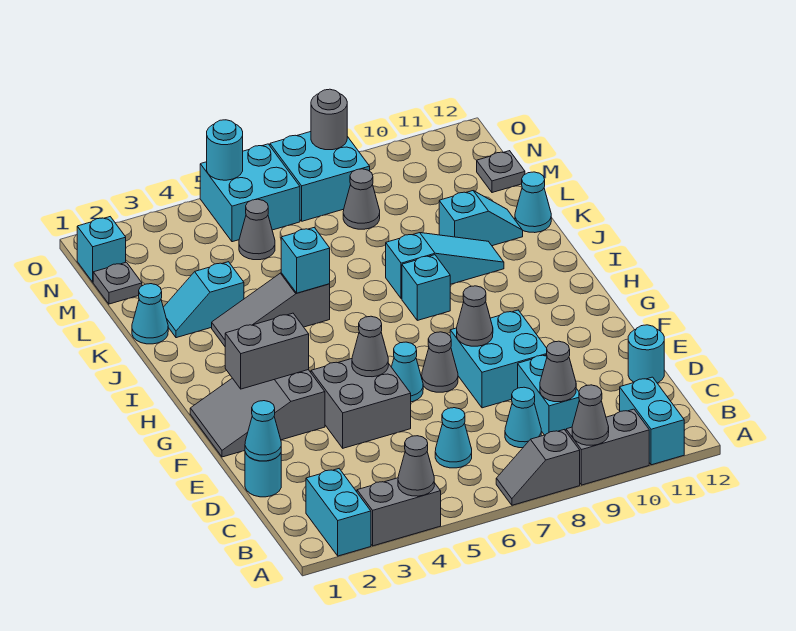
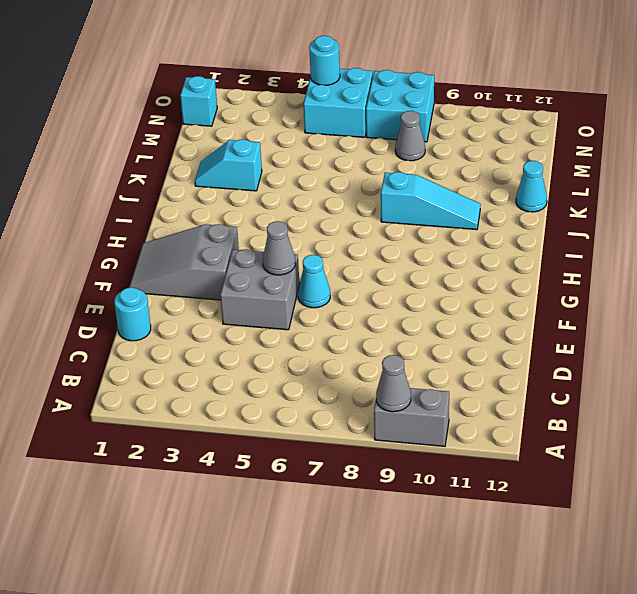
none -> cyan 1x2 brick [306,469,371,556]
none -> grey 1x2 brick [357,478,441,546]
none -> grey 1x2 slope [496,430,580,505]
none -> cyan 1x2 brick [620,377,684,465]

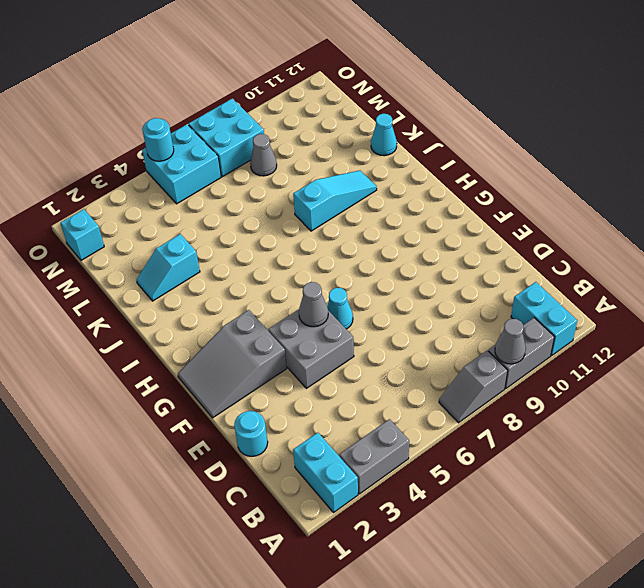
none -> cyan 1x1 cone [435,408,472,468]
none -> cyan 1x1 cone [505,387,541,448]
none -> cyan 1x2 brick [518,355,579,435]
none -> cyan 1x1 round brick [628,325,664,383]

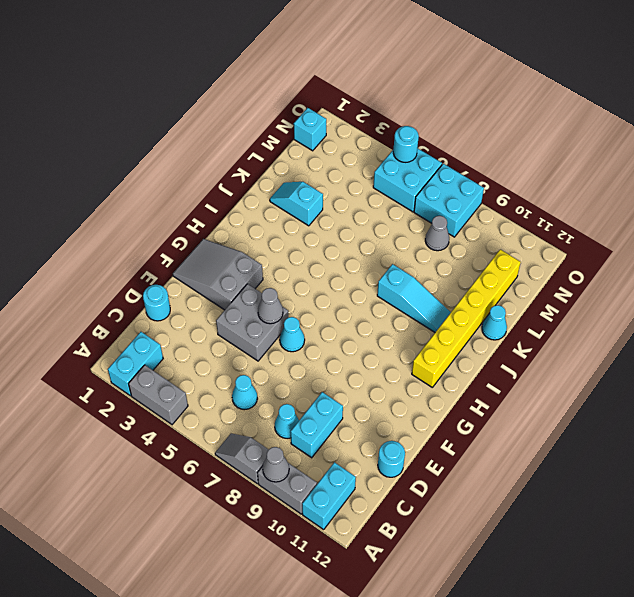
yellow 1x6 brick [412,249,521,387] -> cyan 1x2 slope [439,191,523,246]
none -> cyan 2x2 brick [450,310,547,408]
none -> grey 1x1 cone [422,332,458,392]
none -> cyan 1x1 brick [402,255,450,320]
none -> grey 1x3 slope [212,273,330,346]

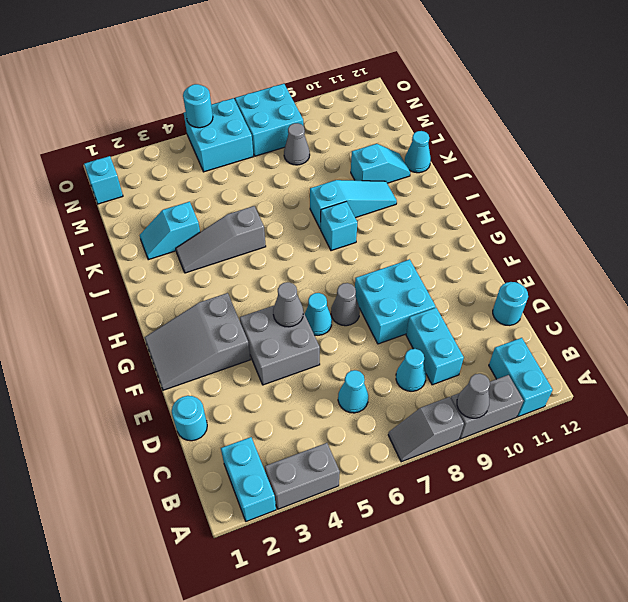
none -> cyan 1x1 cone [132,284,168,344]
none -> grey 1x1 plate [93,262,142,304]
none -> grey 1x1 cone [239,199,275,260]
none -> grey 1x1 plate [477,151,525,193]

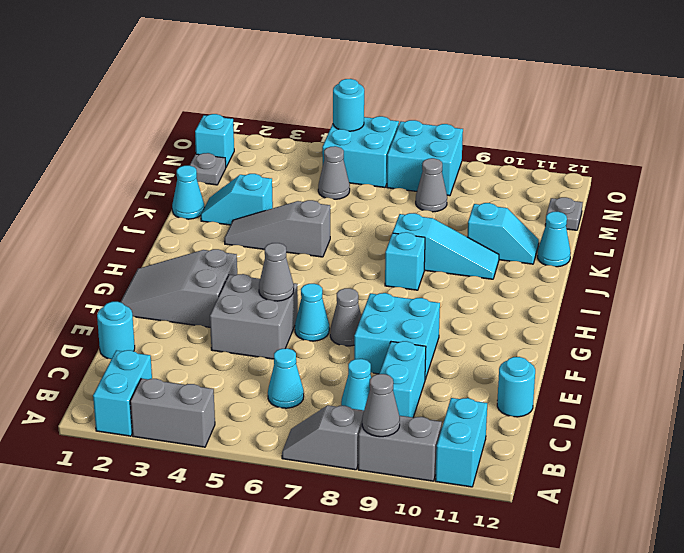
none -> grey 1x1 cone [398,436,434,496]
none -> grey 1x1 cone [540,341,576,402]
none -> cyan 1x1 cone [245,401,281,461]
none -> grey 1x1 cone [457,286,493,346]

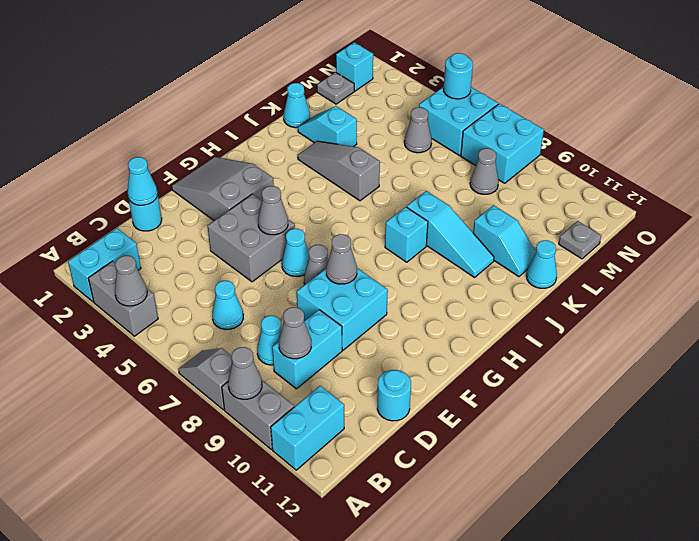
none -> grey 1x2 brick [225,313,309,389]
none -> cyan 1x1 brick [281,228,330,293]
none -> grey 1x1 round brick [311,89,347,150]

